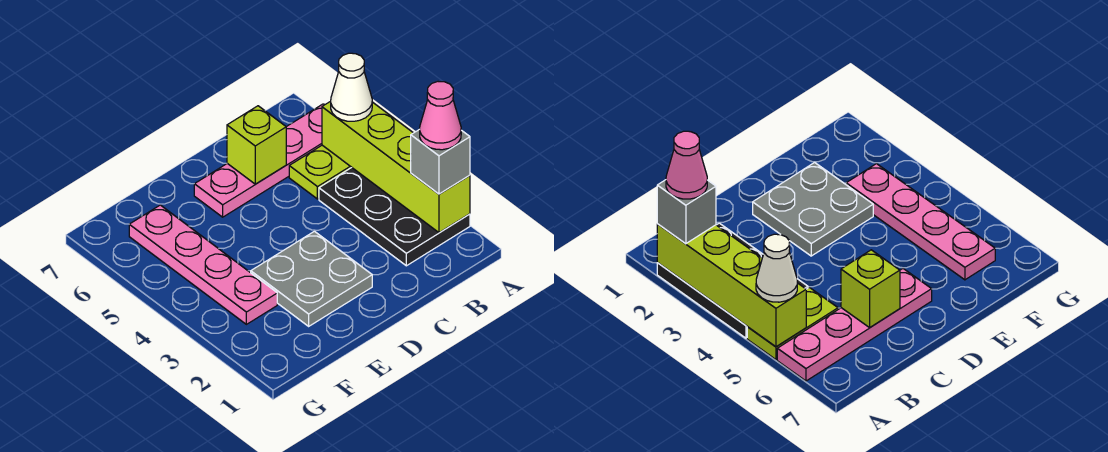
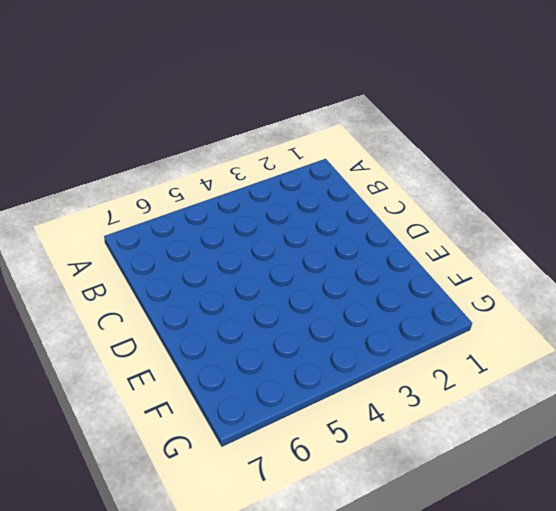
none -> black 2x3 plate [319,167,470,266]
none -> lime 1x2 plate [289,145,351,199]

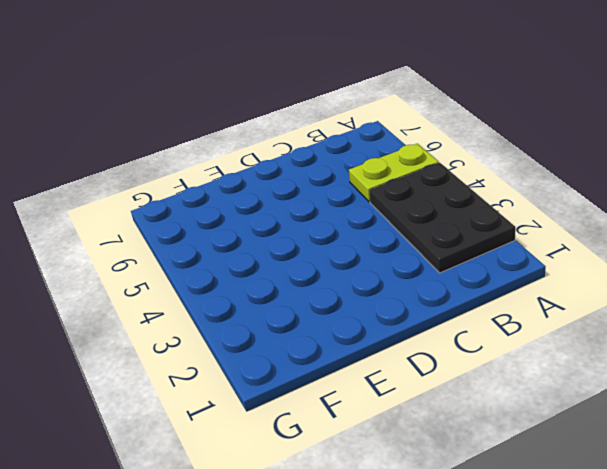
none -> pink 1x4 plate [194,104,324,217]
none -> grey 2x2 plate [251,231,372,326]

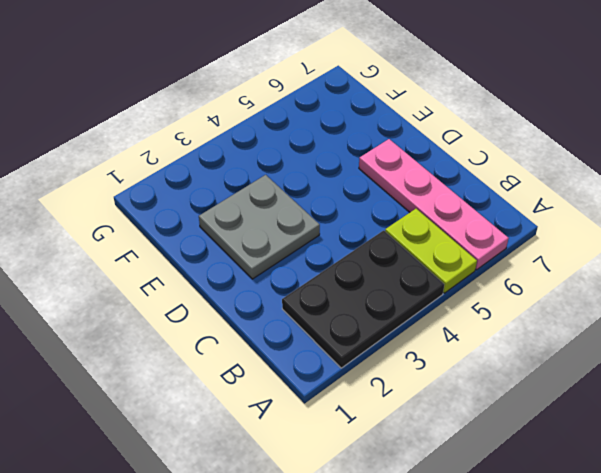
none -> pink 1x4 plate [129,205,277,324]
none -> lime 1x4 brick [322,101,470,233]

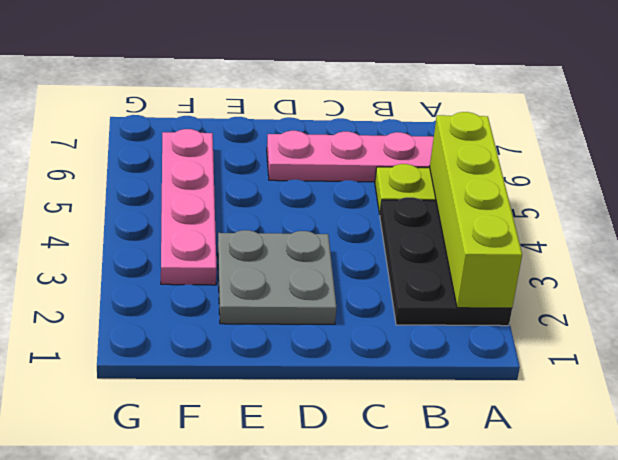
none -> lime 1x1 brick [227,106,286,184]
none -> grey 1x1 brick [411,129,470,194]

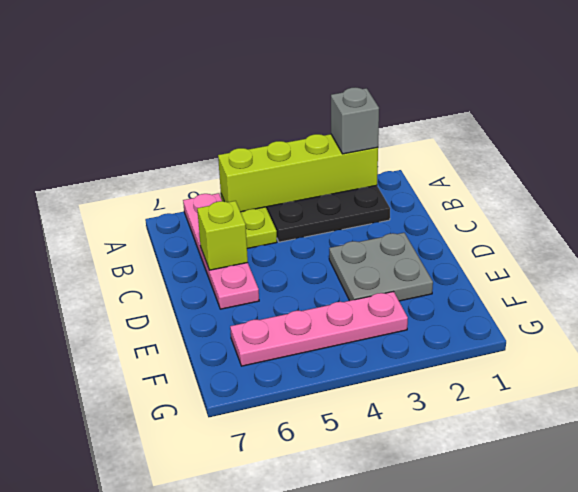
none -> white 1x1 cone [331,53,372,121]
none -> pink 1x1 cone [420,82,461,150]

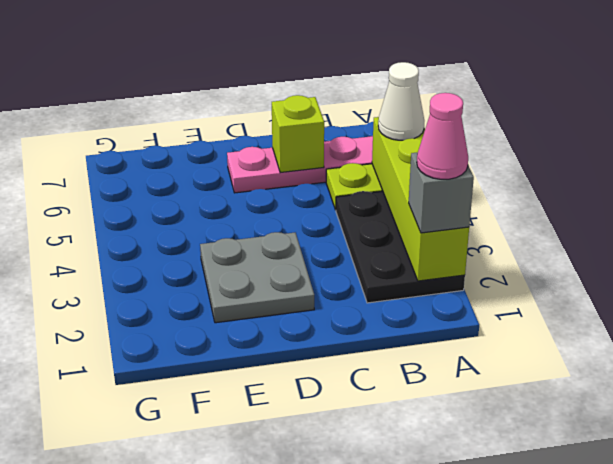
none -> pink 1x4 plate [129,205,277,324]

